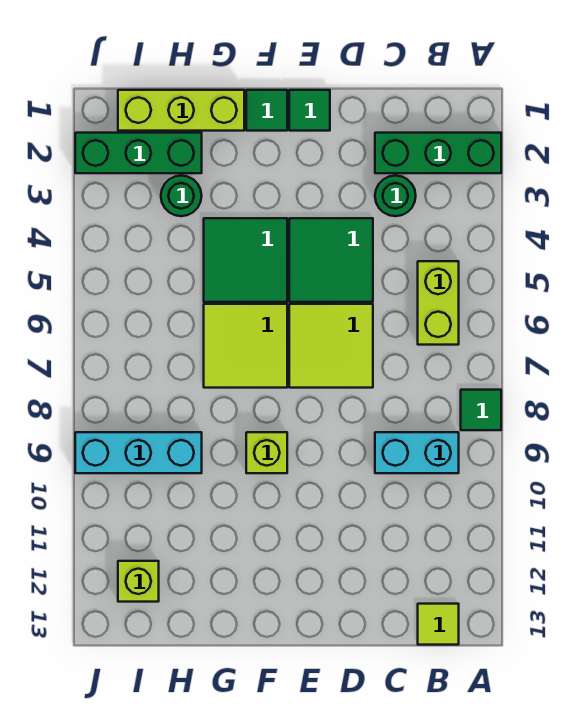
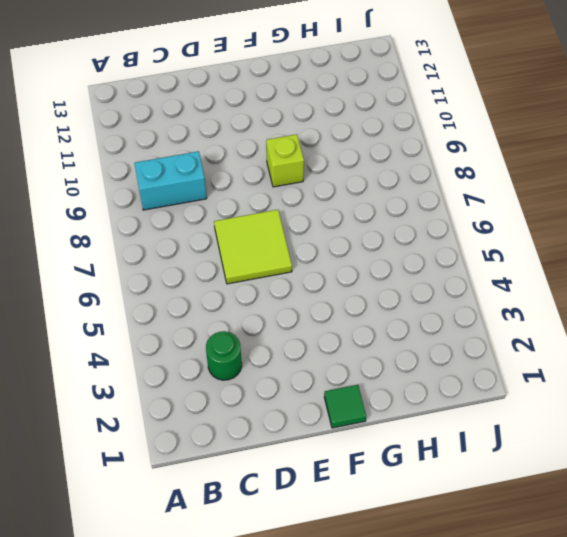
none -> green 1x3 brick [375,133,501,173]
none -> green 1x1 tile [461,390,501,430]
none -> lime 1x2 brick [418,261,459,345]

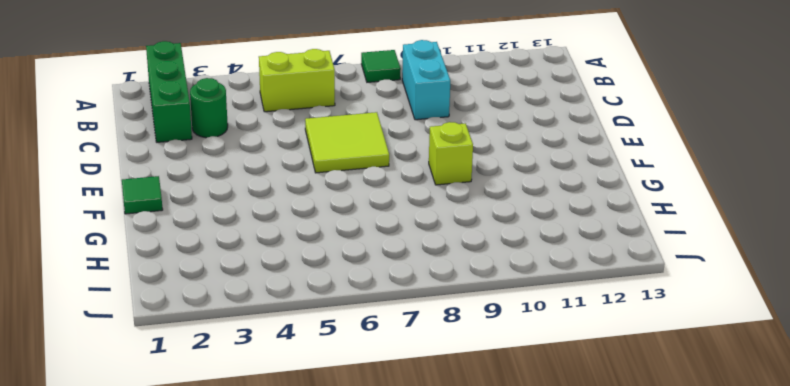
none -> lime 1x1 tile [418,604,459,645]
none -> green 2x2 tile [289,218,373,302]
none -> green 1x1 tile [289,90,330,131]

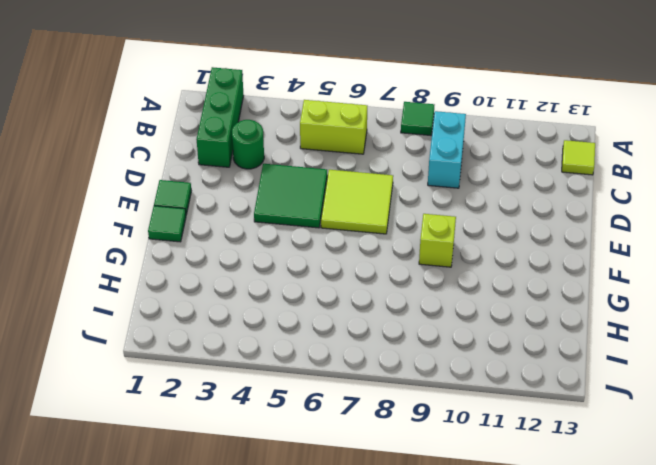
none -> green 2x2 tile [204,218,287,302]
none -> lime 2x2 tile [204,304,287,388]
none -> lime 1x3 brick [118,90,244,131]

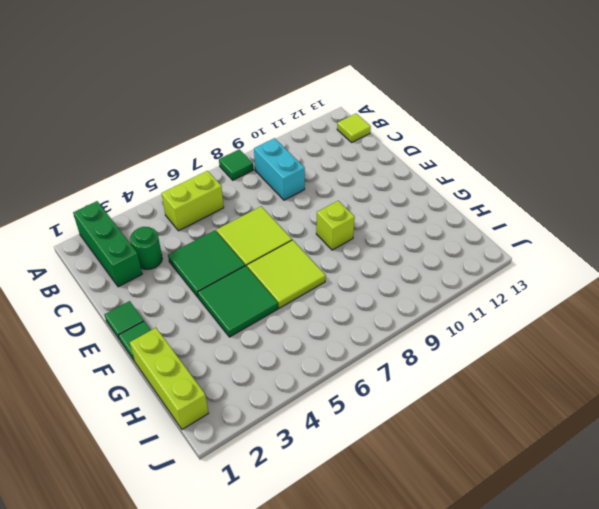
none -> green 1x3 brick [75,133,202,173]
none -> green 1x1 round brick [161,176,202,216]
none -> cyan 1x3 brick [75,432,202,473]

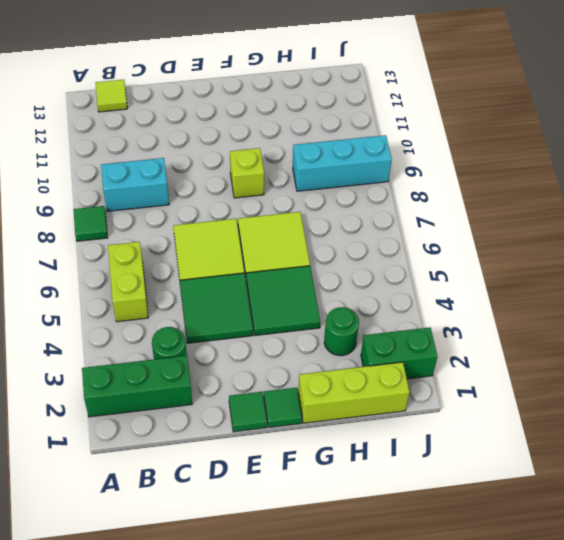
green 1x2 brick [361,327,437,379] -> green 1x3 brick [75,133,202,173]
none -> lime 1x1 brick [118,561,159,602]

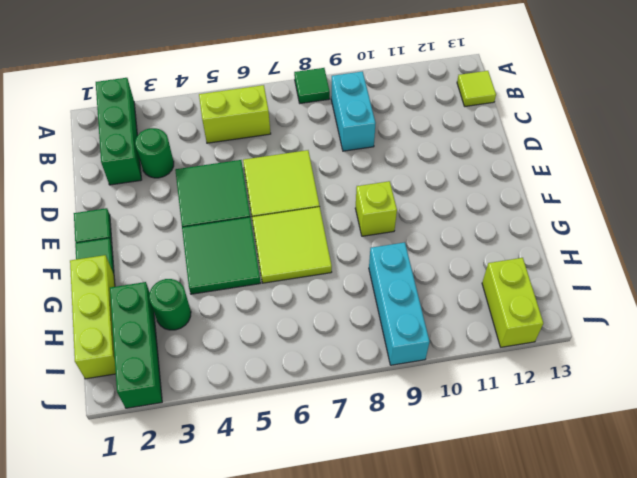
lime 1x2 brick [482,258,543,347] -> lime 1x1 brick [118,561,159,602]

